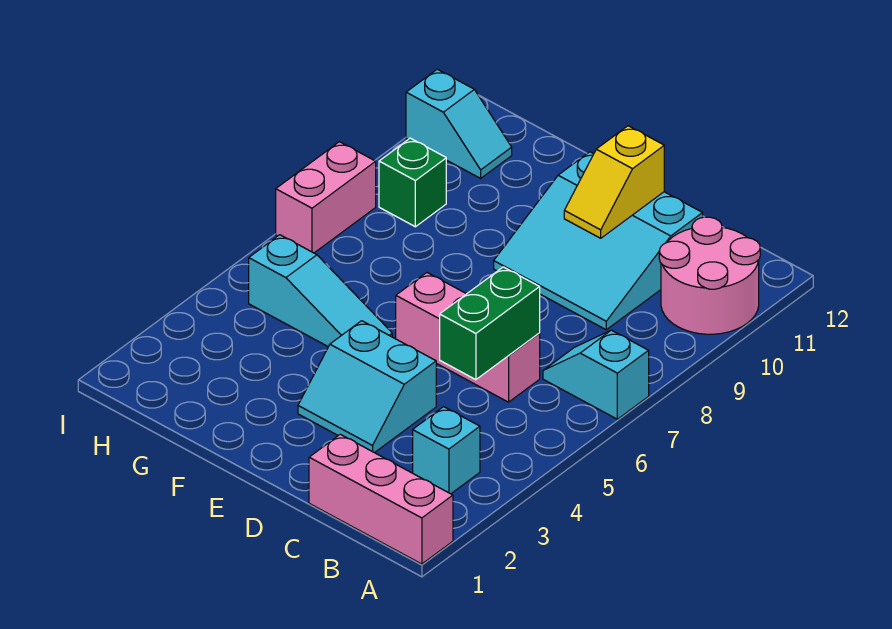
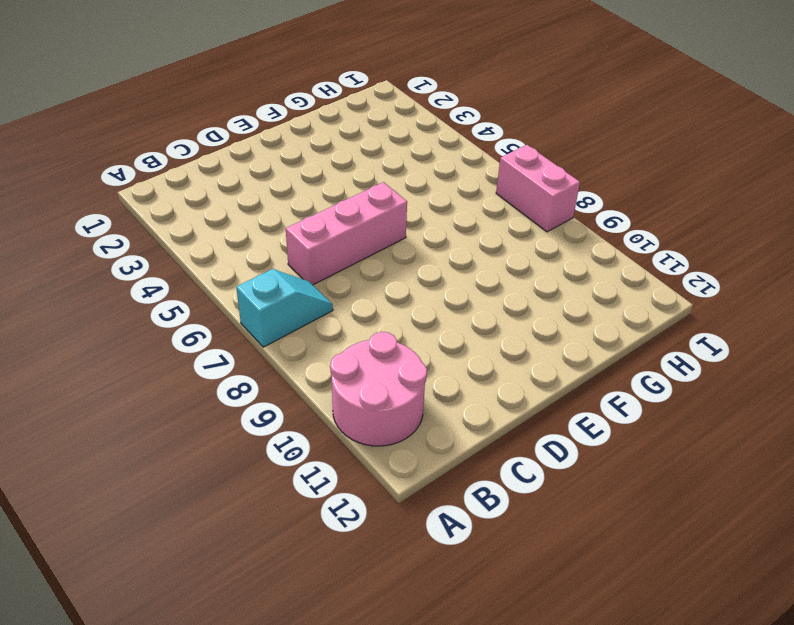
none -> pink 1x3 brick [309,434,453,564]
none -> cyan 1x1 brick [413,407,480,494]
none -> cyan 3x3 slope [494,152,703,330]

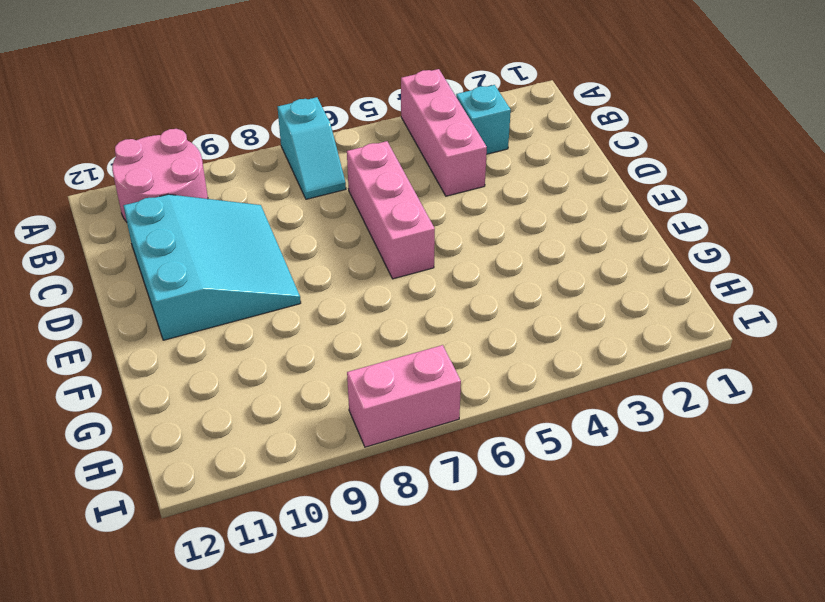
pink 1x3 brick [401,69,487,196] -> pink 1x3 brick moved to [309,434,453,564]
none -> cyan 2x2 slope [298,321,436,453]
none -> cyan 1x3 slope [249,235,392,347]
none -> green 1x1 brick [379,138,446,227]

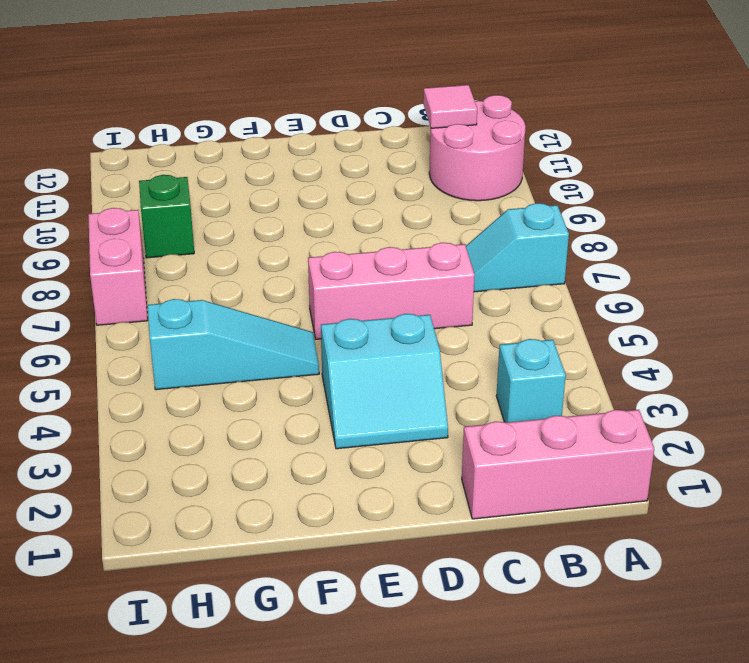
pink 1x1 tile [423,85,477,128] -> none
none -> cyan 3x3 slope [494,152,703,330]
none -> cyan 1x2 slope [406,69,512,178]
none -> green 1x2 brick [440,267,540,380]

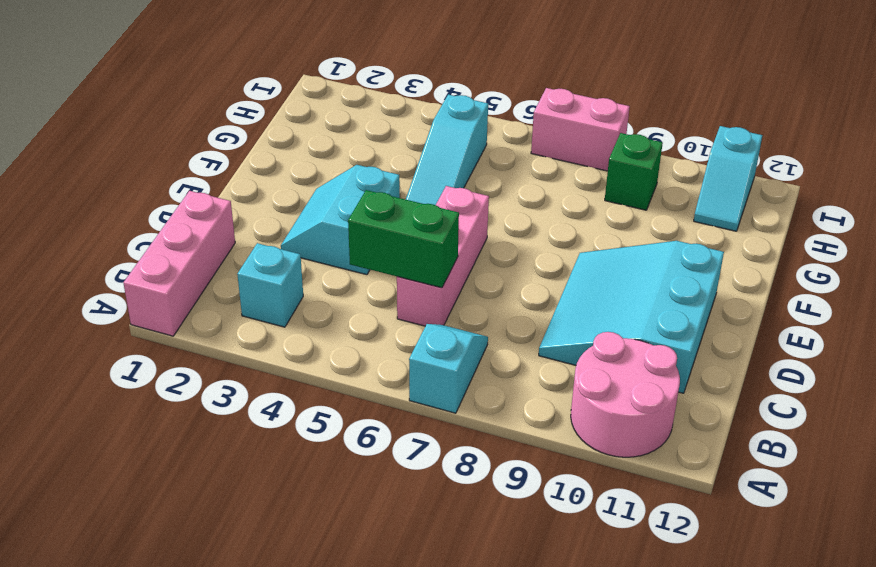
none -> yellow 1x2 slope [564,126,664,238]

